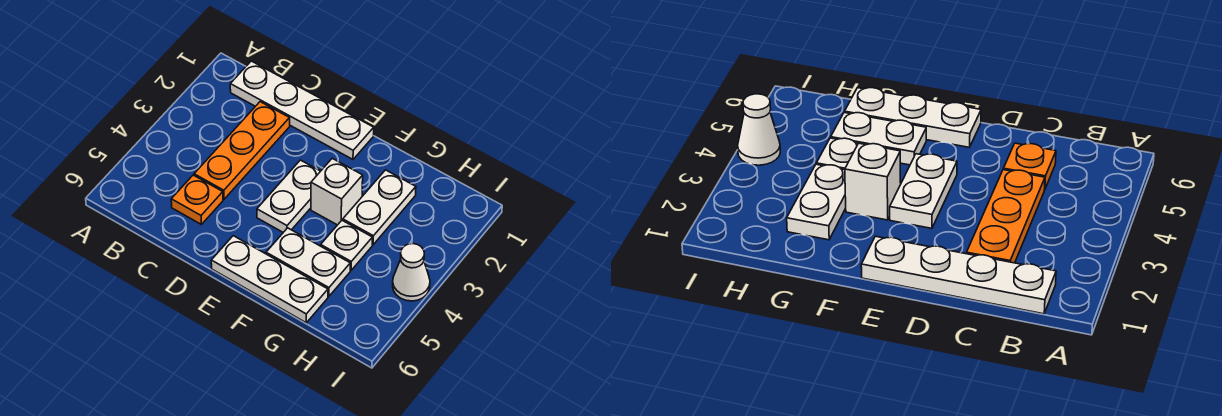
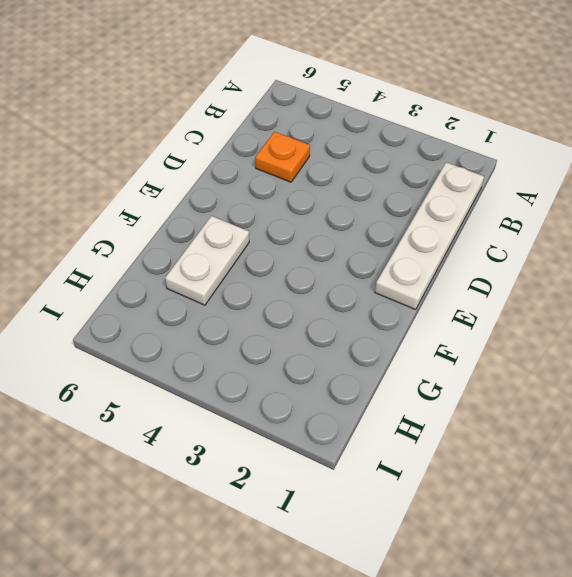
none -> orange 1x3 plate [194,102,290,199]
none -> white 1x2 plate [257,160,320,232]

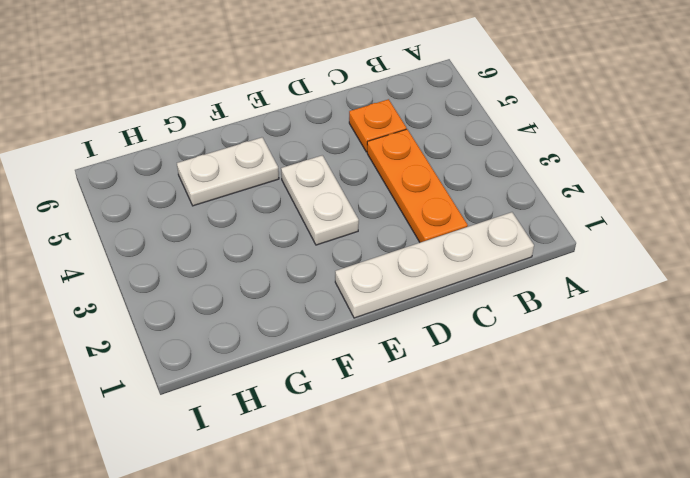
none -> white 1x3 plate [211,236,328,323]
none -> white 1x1 brick [311,158,363,225]

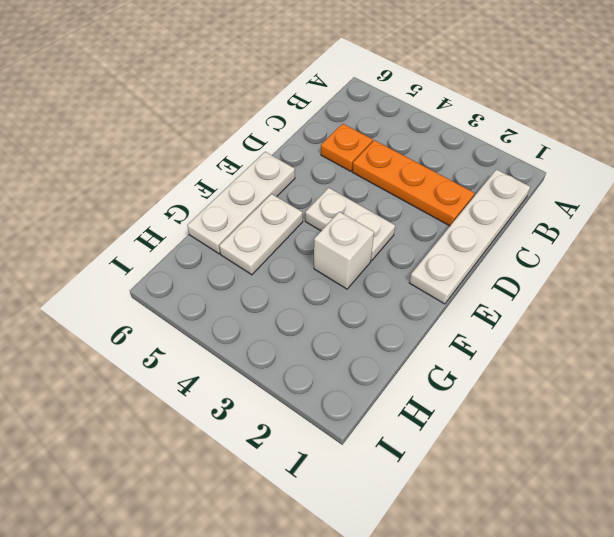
none -> white 1x2 plate [343,170,416,245]
none -> white 1x1 plate [321,220,372,270]

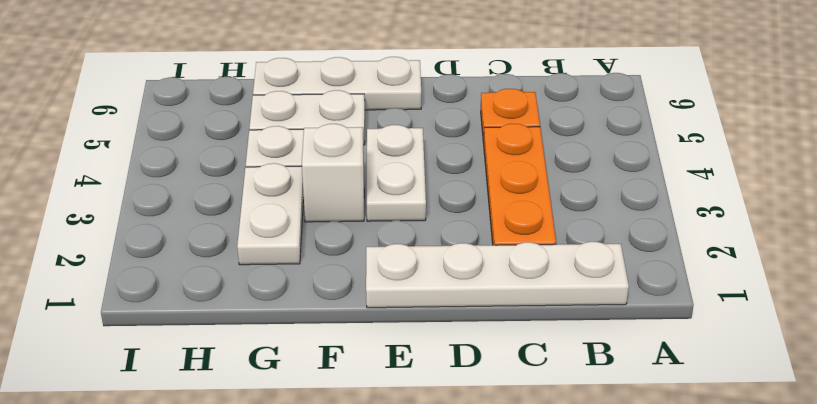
none -> white 1x1 cone [393,244,430,301]

